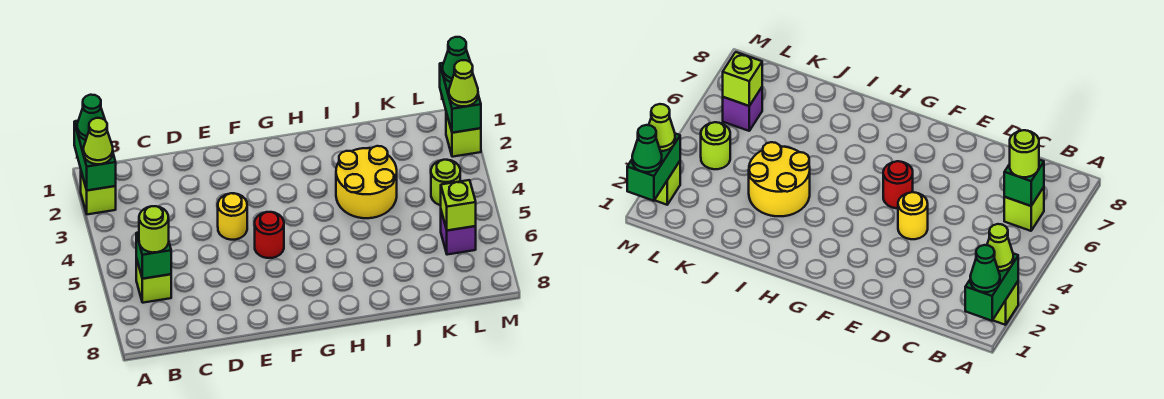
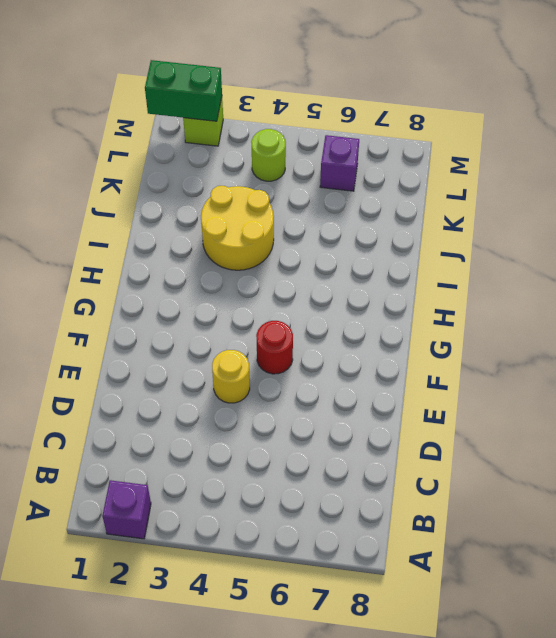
purple 1x1 brick [102,480,151,539] -> lime 1x1 brick [81,172,116,214]
none -> lime 1x1 brick [136,258,171,303]
none -> green 1x2 brick [74,121,116,190]
none -> green 1x1 brick [136,232,171,279]

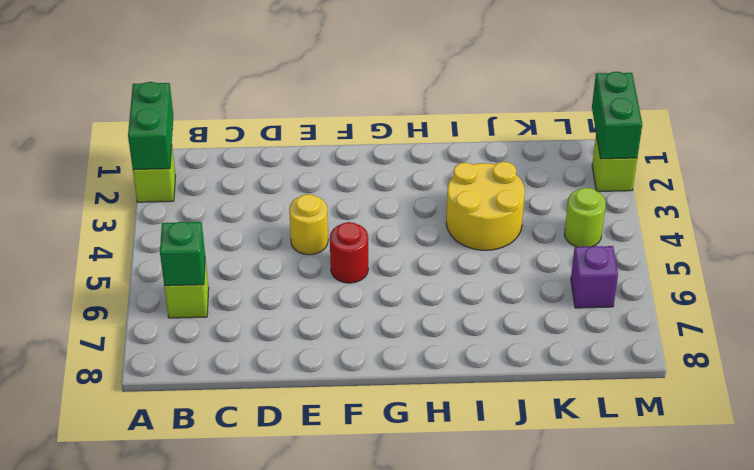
none -> lime 1x1 brick [441,180,476,230]
none -> green 1x1 cone [77,95,105,140]
none -> lime 1x1 cone [83,118,113,164]

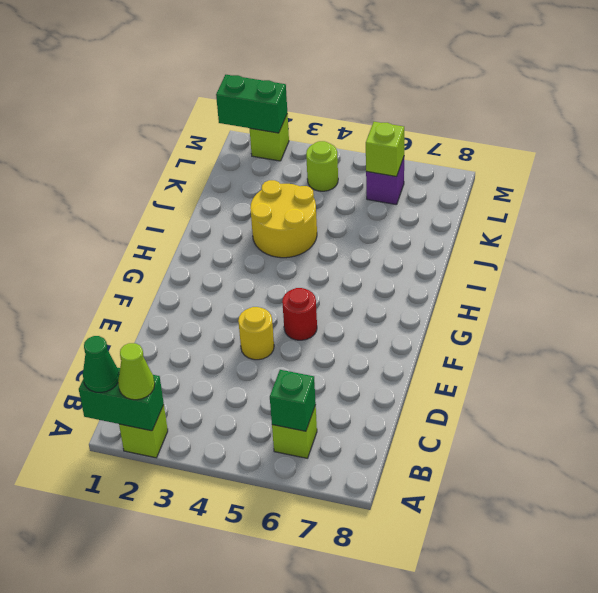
none -> lime 1x1 round brick [139,206,169,253]
none -> green 1x1 cone [442,37,470,82]
none -> lime 1x1 cone [449,60,478,106]

